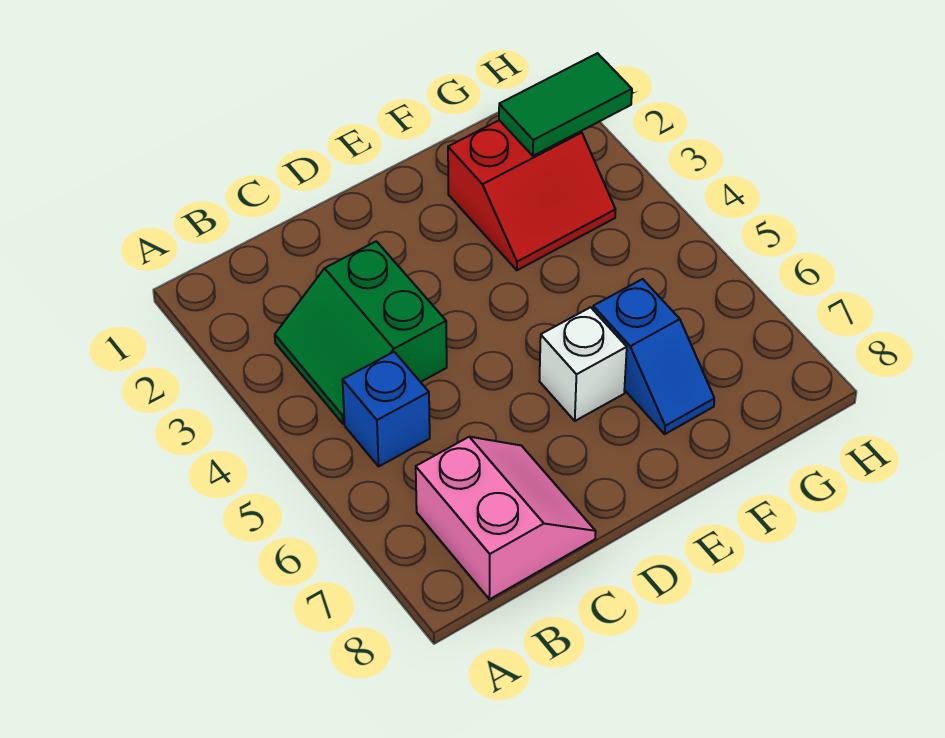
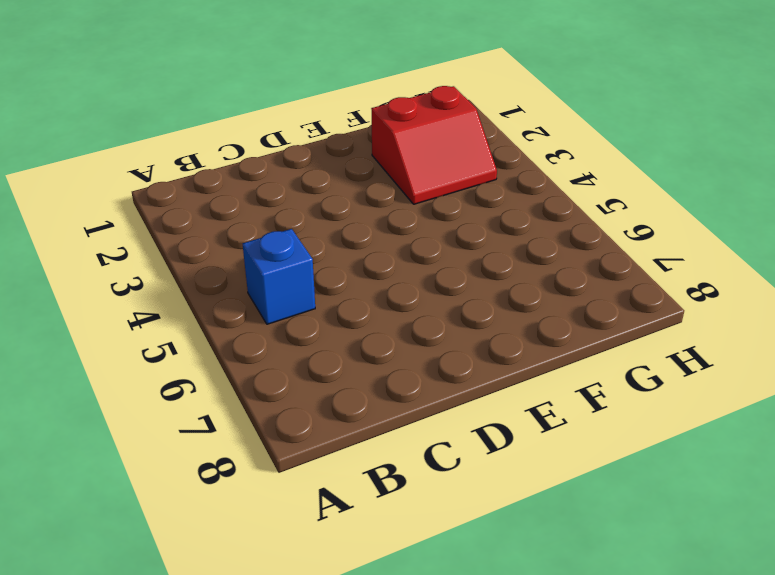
none -> green 2x2 slope [275,241,447,424]
none -> pink 2x2 slope [416,437,596,599]

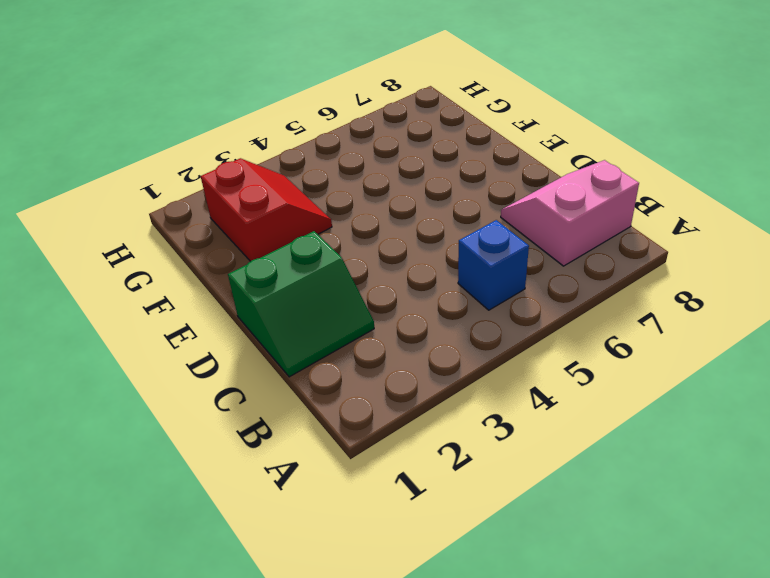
green 2x2 slope [228,231,374,377] -> green 2x2 slope moved to [275,241,447,424]
none -> white 1x1 brick [539,307,627,421]
none -> blue 1x2 slope [593,279,714,434]

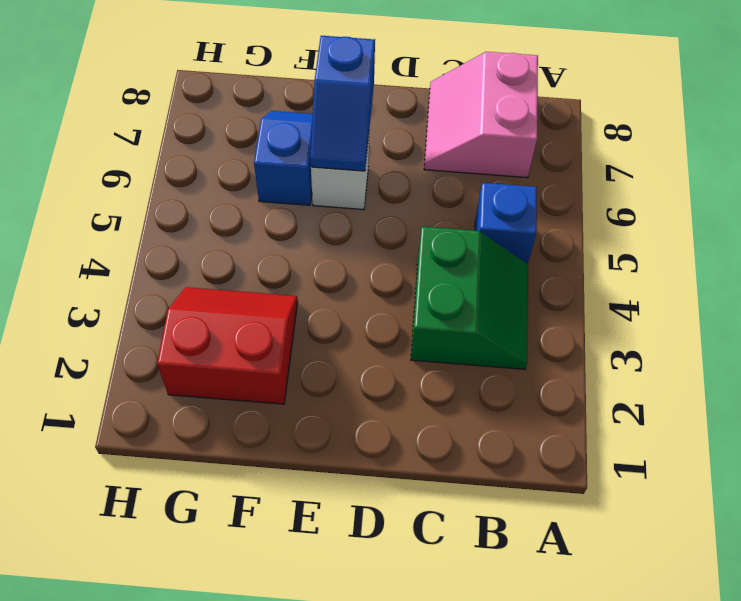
blue 1x2 slope [310,36,375,171] -> none
none -> green 1x2 tile [499,53,632,156]

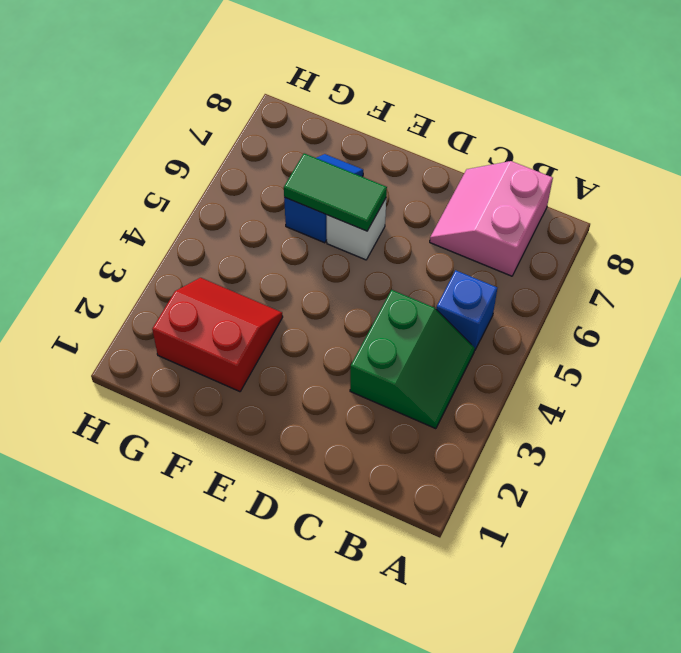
green 1x2 tile [284,153,387,231] -> green 1x2 tile moved to [499,53,632,156]

